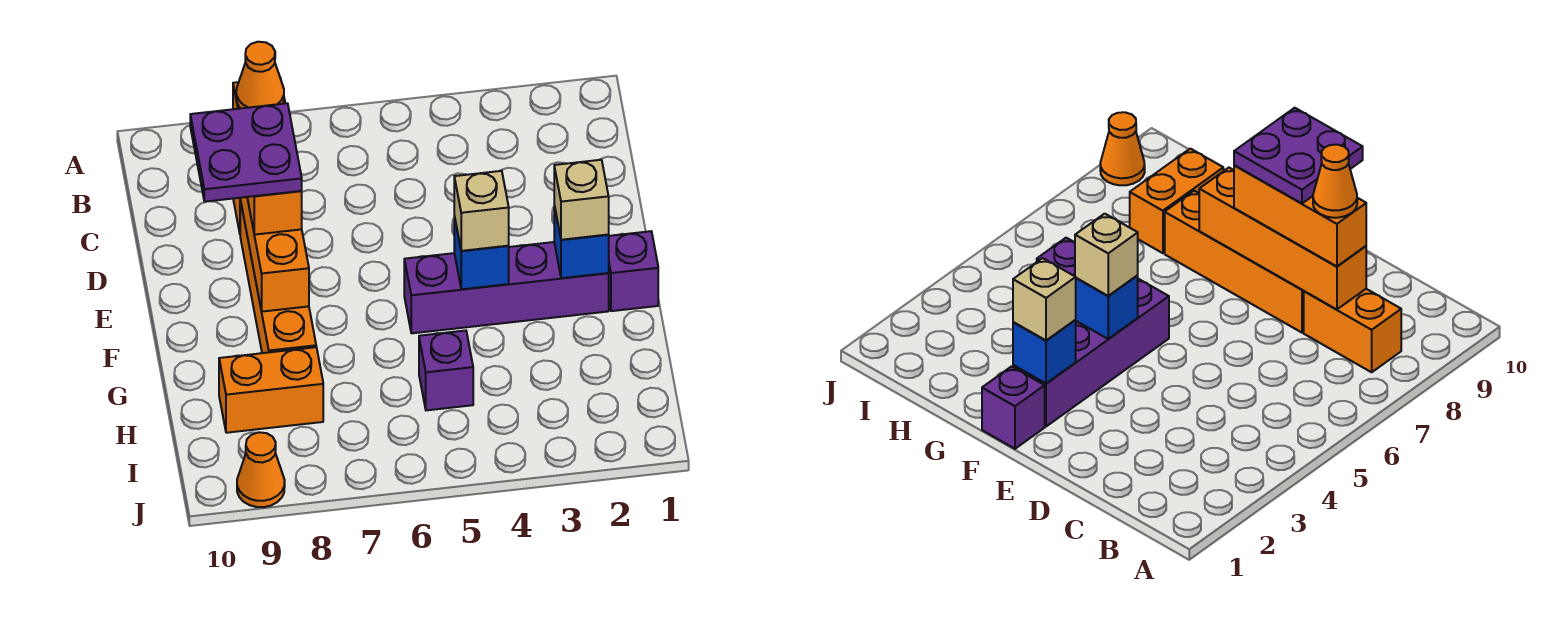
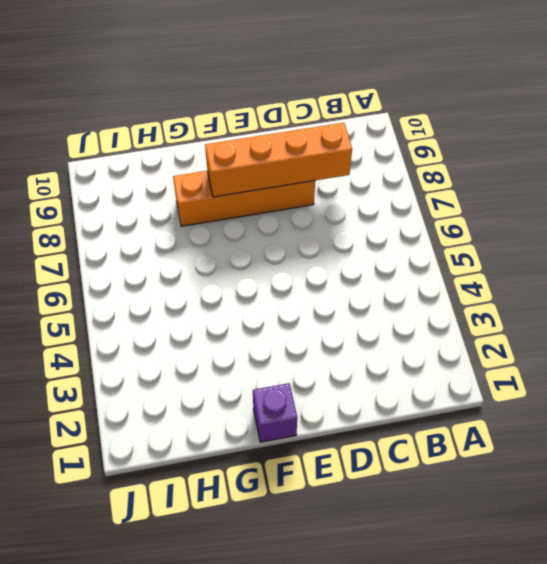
none -> orange 1x2 brick [1304,289,1401,372]
none -> purple 1x4 brick [404,242,609,333]
none -> purple 1x1 brick [419,331,473,410]

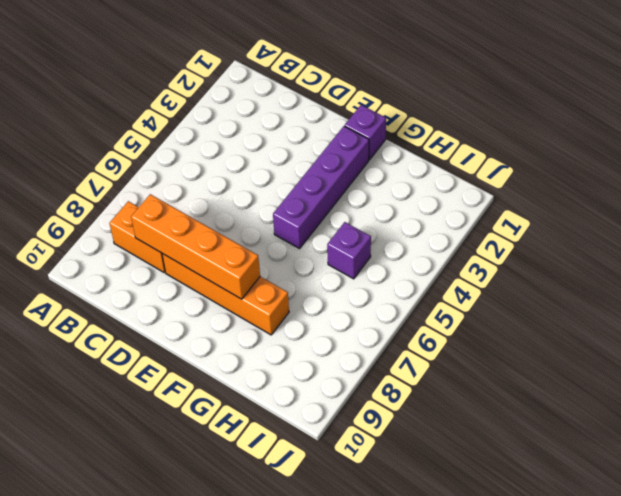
none -> orange 1x2 brick [219,347,323,433]
none -> orange 1x1 cone [237,432,285,507]
none -> blue 1x1 brick [554,206,609,278]

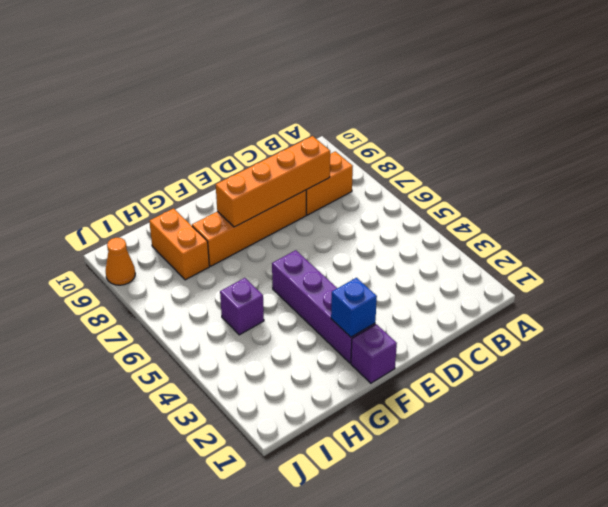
none -> blue 1x1 brick [454,216,509,289]
none -> orange 1x3 brick [233,82,302,235]
none -> tan 1x1 brick [554,160,609,240]

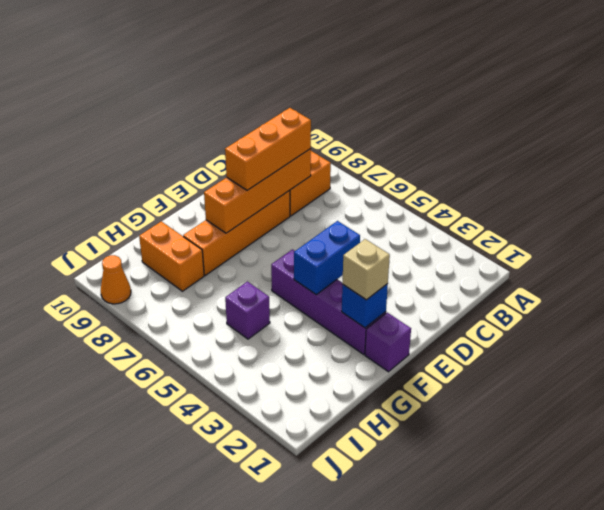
blue 1x2 brick [294,221,360,295] -> blue 1x1 brick [454,216,509,289]
none -> tan 1x1 brick [454,171,509,251]
none -> orange 1x1 cone [236,42,284,108]
none -> purple 2x2 plate [190,103,302,202]

